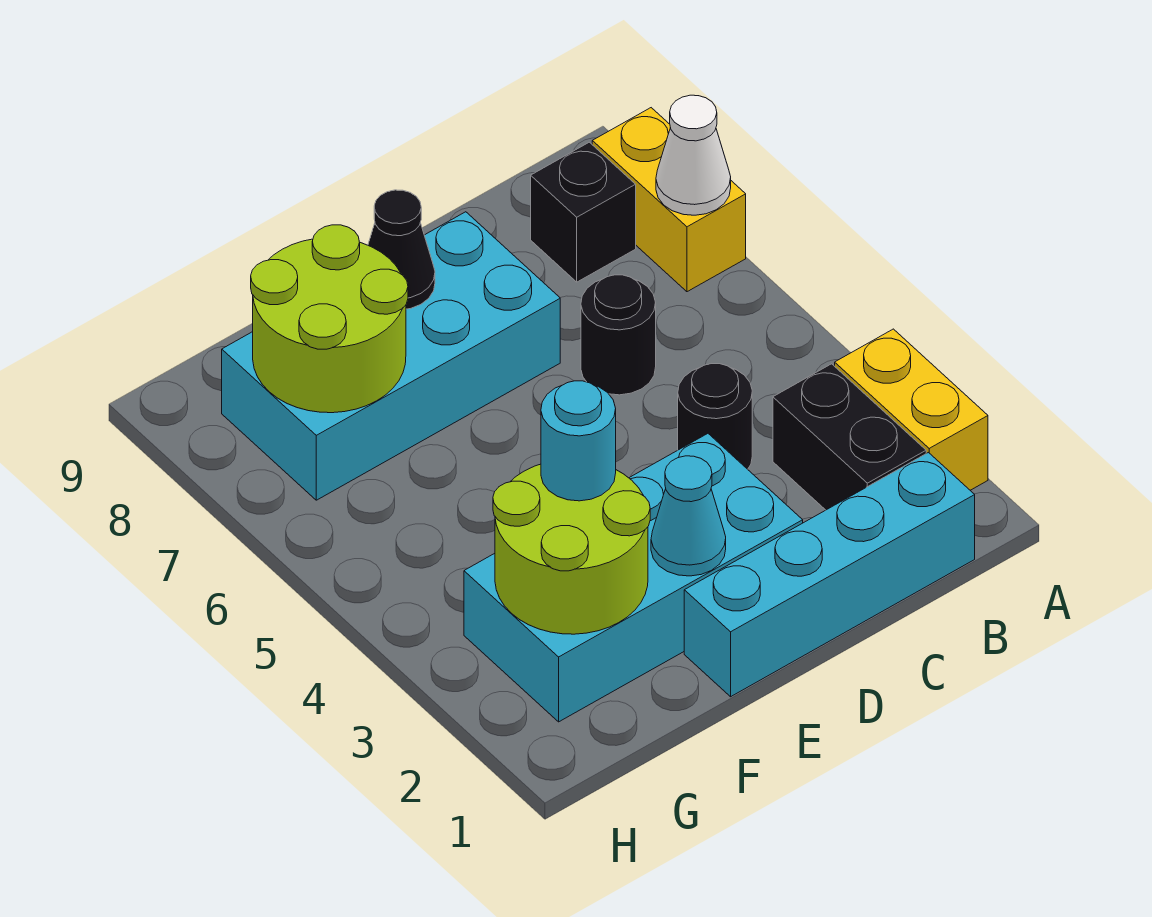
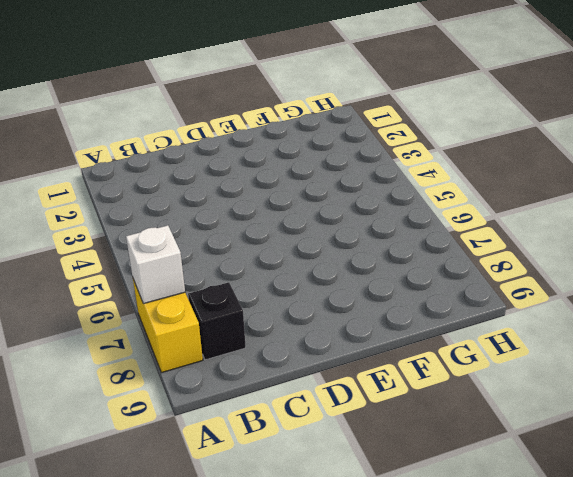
white 1x1 brick [126,225,185,304] -> white 1x1 cone [656,95,731,215]
none -> yellow 1x2 brick [835,329,988,490]
none -> cyan 1x4 brick [684,453,975,697]
none -> black 1x2 brick [773,364,926,510]

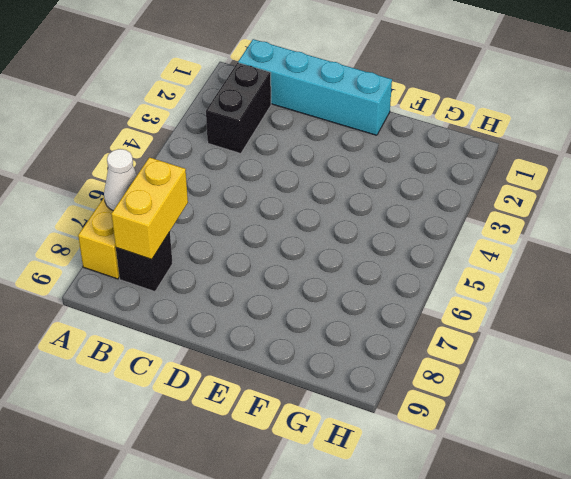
yellow 1x2 brick [111,157,188,259] -> yellow 1x2 brick moved to [835,329,988,490]
none -> black 1x1 round brick [678,364,752,469]
none -> black 1x1 round brick [581,275,656,395]
none -> cyan 2x4 brick [464,434,803,722]

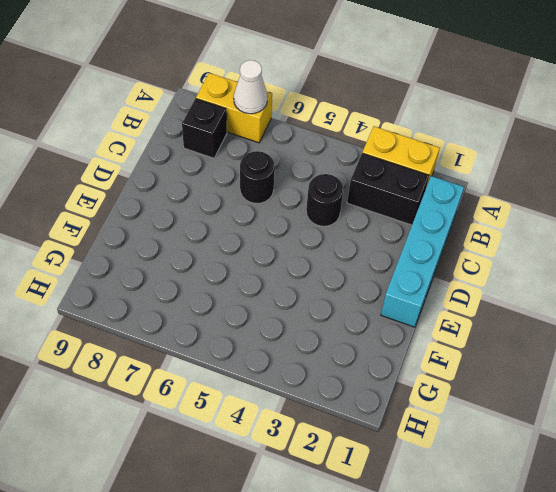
none -> cyan 2x4 brick [464,434,803,722]
none -> cyan 2x4 brick [222,212,560,500]
none -> cyan 1x1 cone [651,456,726,576]

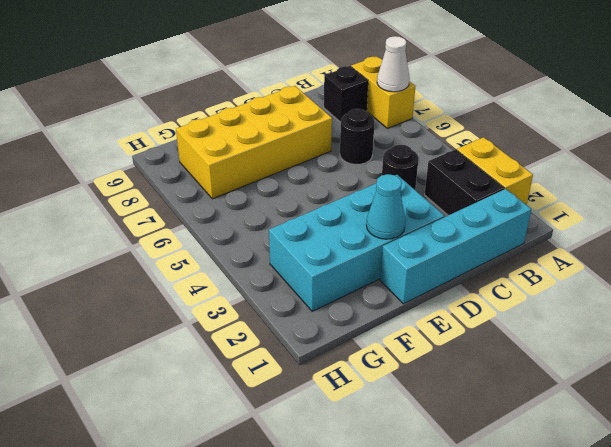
yellow 2x4 brick [176,86,332,199] -> cyan 2x4 brick [222,212,560,500]
none -> black 1x1 cone [368,190,435,309]
none -> lime 2x2 round brick [493,464,650,634]
none -> lime 2x2 round brick [251,225,408,413]

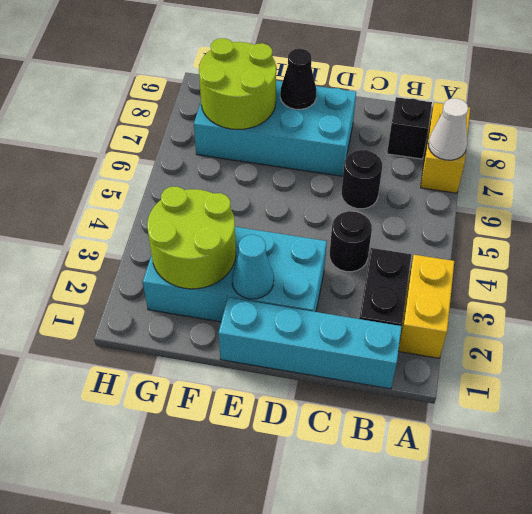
none -> cyan 1x1 round brick [541,381,616,501]

